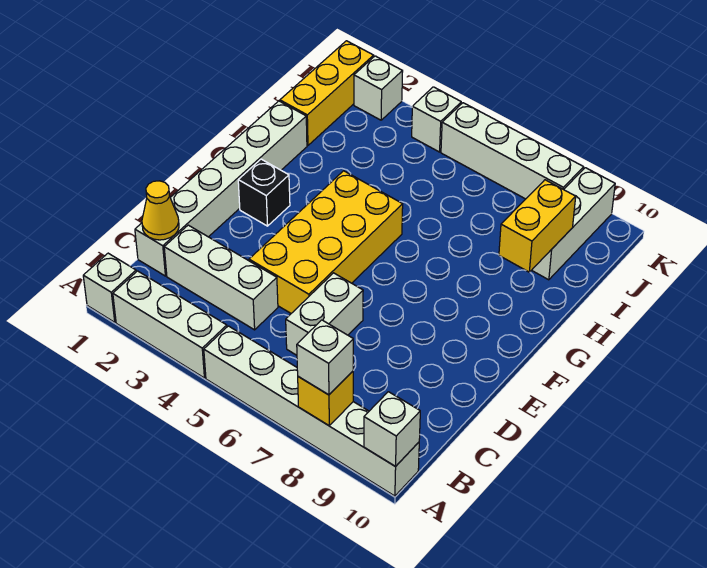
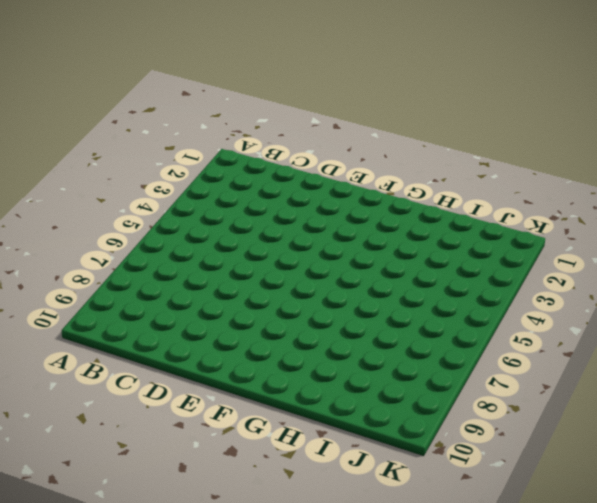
none -> white 1x1 brick [83,253,136,322]
none -> white 1x3 brick [113,271,227,378]
none -> white 1x6 brick [204,326,419,496]

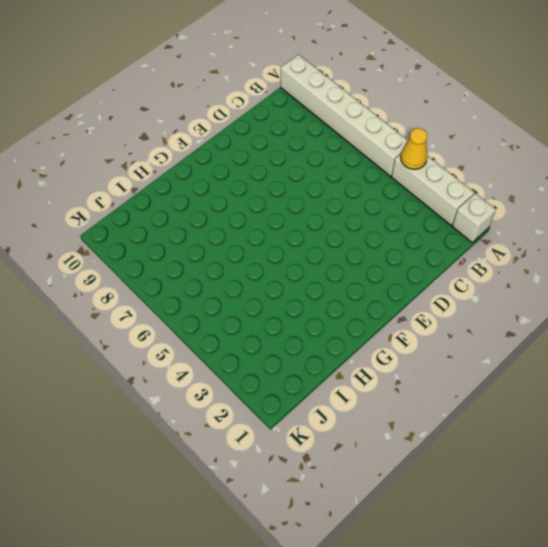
yellow 1x1 cone [401,128,427,169] -> yellow 1x1 cone moved to [142,181,179,240]
none -> white 1x6 brick [135,101,307,276]
none -> white 1x3 brick [164,225,278,330]
none -> white 1x2 brick [286,273,363,355]

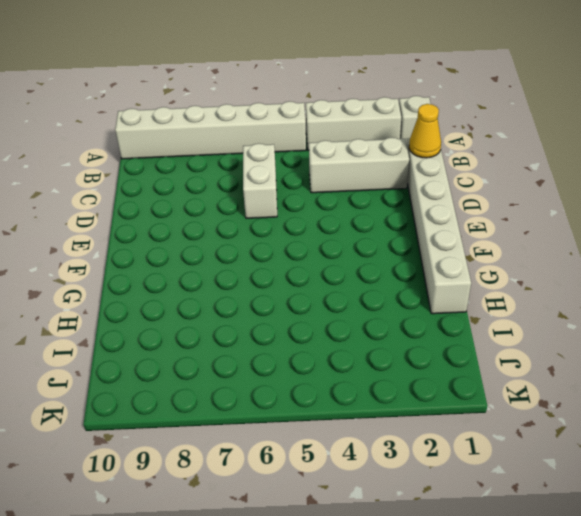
none -> yellow 2x4 brick [249,171,403,313]
none -> black 1x1 brick [238,159,290,226]
none -> yellow 1x3 brick [280,41,374,145]

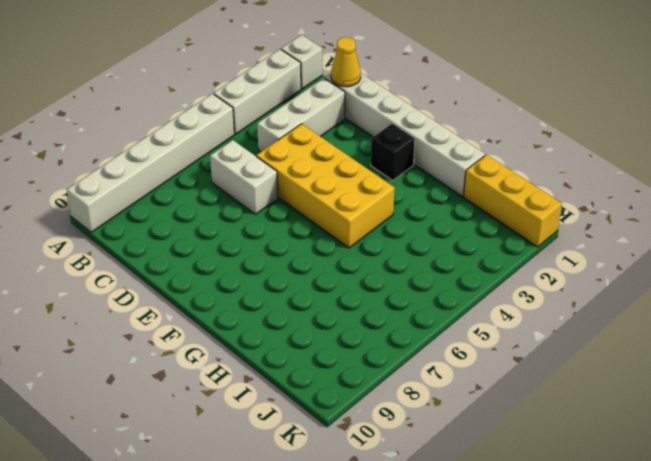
none -> white 1x3 brick [532,168,615,280]
none -> white 1x1 brick [354,56,403,120]
none -> white 1x1 brick [412,87,461,152]

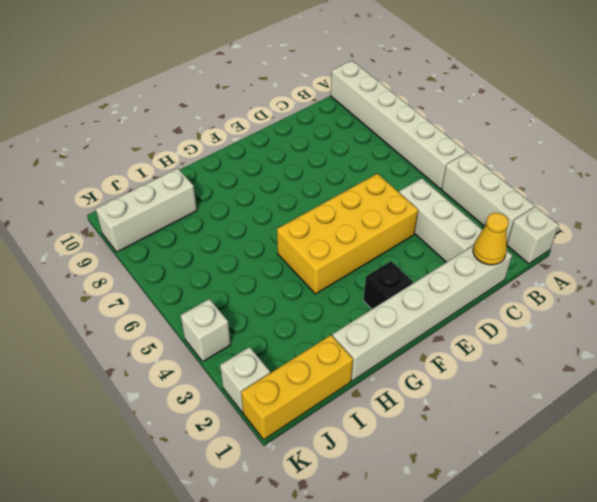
none -> white 1x2 brick [286,273,363,355]
none -> white 1x4 brick [441,103,584,199]
none -> yellow 1x1 brick [298,371,353,426]

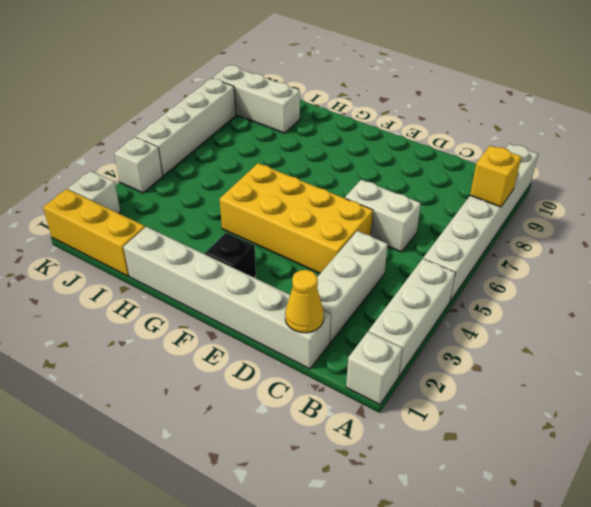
none -> white 1x1 brick [364,392,420,466]
none -> yellow 1x2 brick [499,180,576,272]
none -> white 1x1 brick [297,320,353,395]

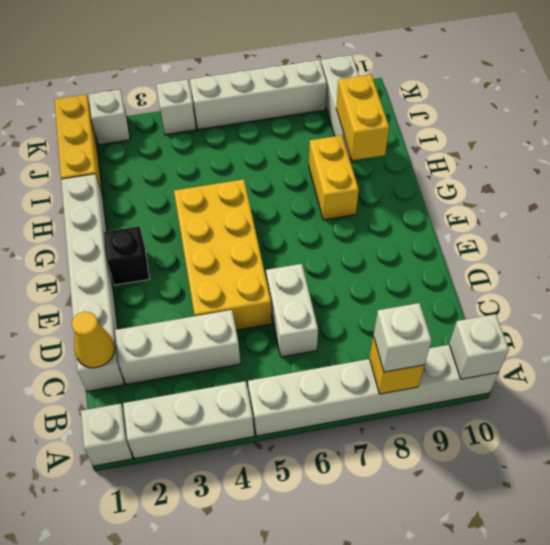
yellow 1x2 brick [309,135,359,220] -> none

